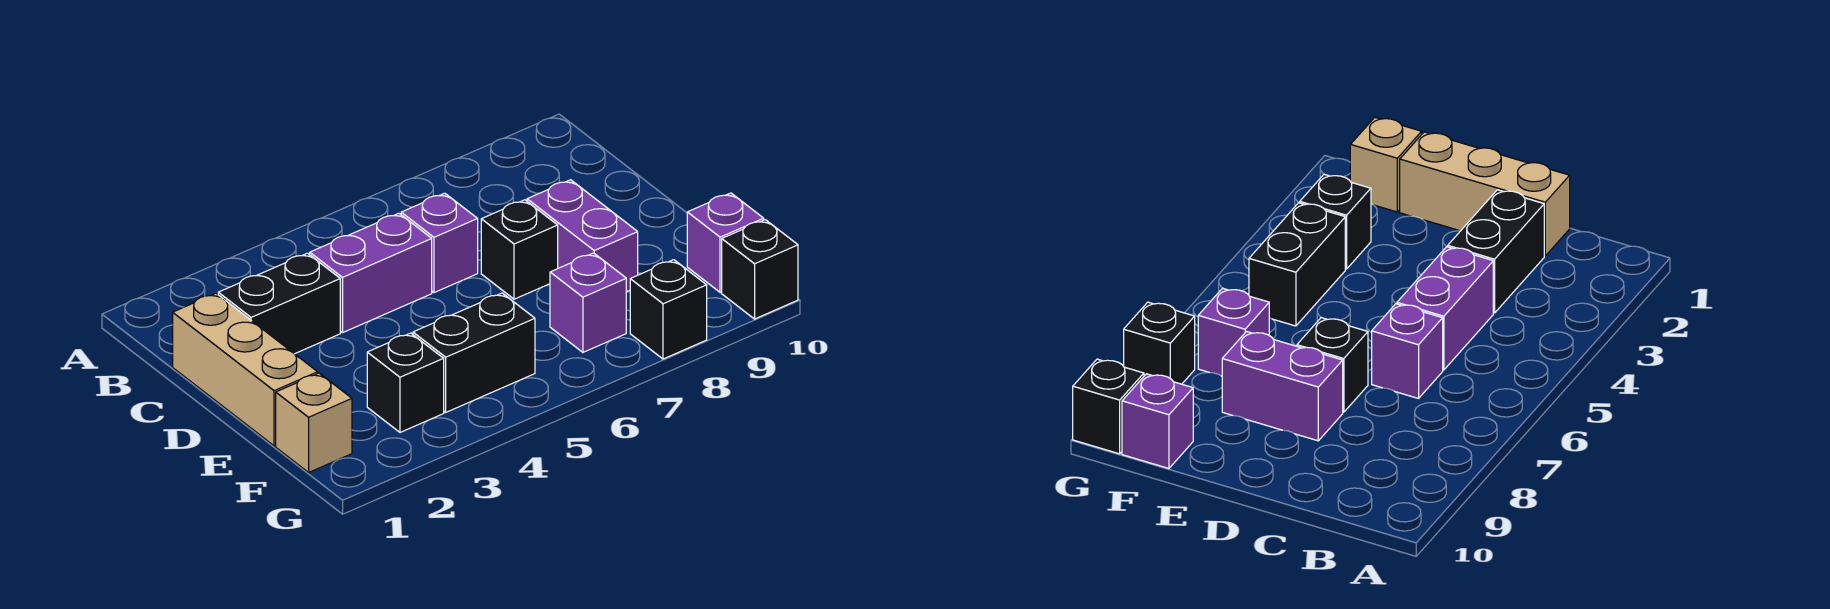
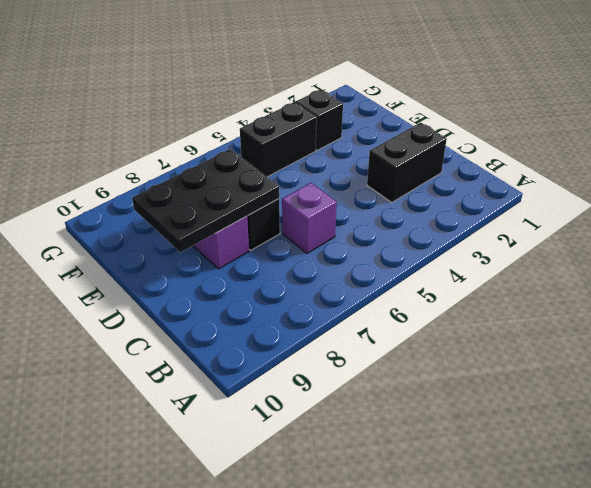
black 2x3 plate [132,149,279,252] -> none
none -> tan 1x3 brick [173,293,318,446]
none -> purple 1x2 brick [310,213,432,333]
none -> tan 1x1 brick [276,373,352,472]

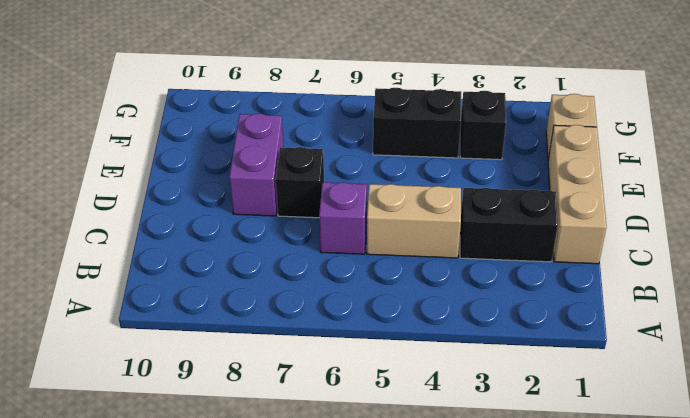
tan 1x2 brick [367,184,461,258] -> purple 1x2 brick [310,213,432,333]
none -> purple 1x1 brick [550,253,626,352]
none -> purple 1x1 brick [687,193,764,292]
none -> black 1x1 brick [630,260,707,359]

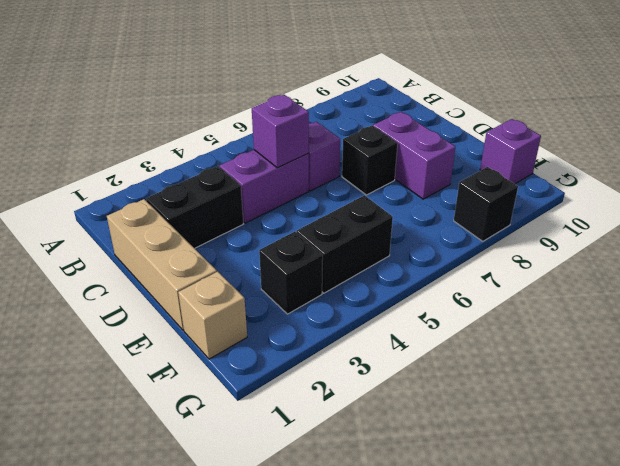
purple 1x1 brick [252,95,309,168] -> purple 1x1 brick moved to [550,253,626,352]
none -> black 1x1 brick [722,220,798,319]

